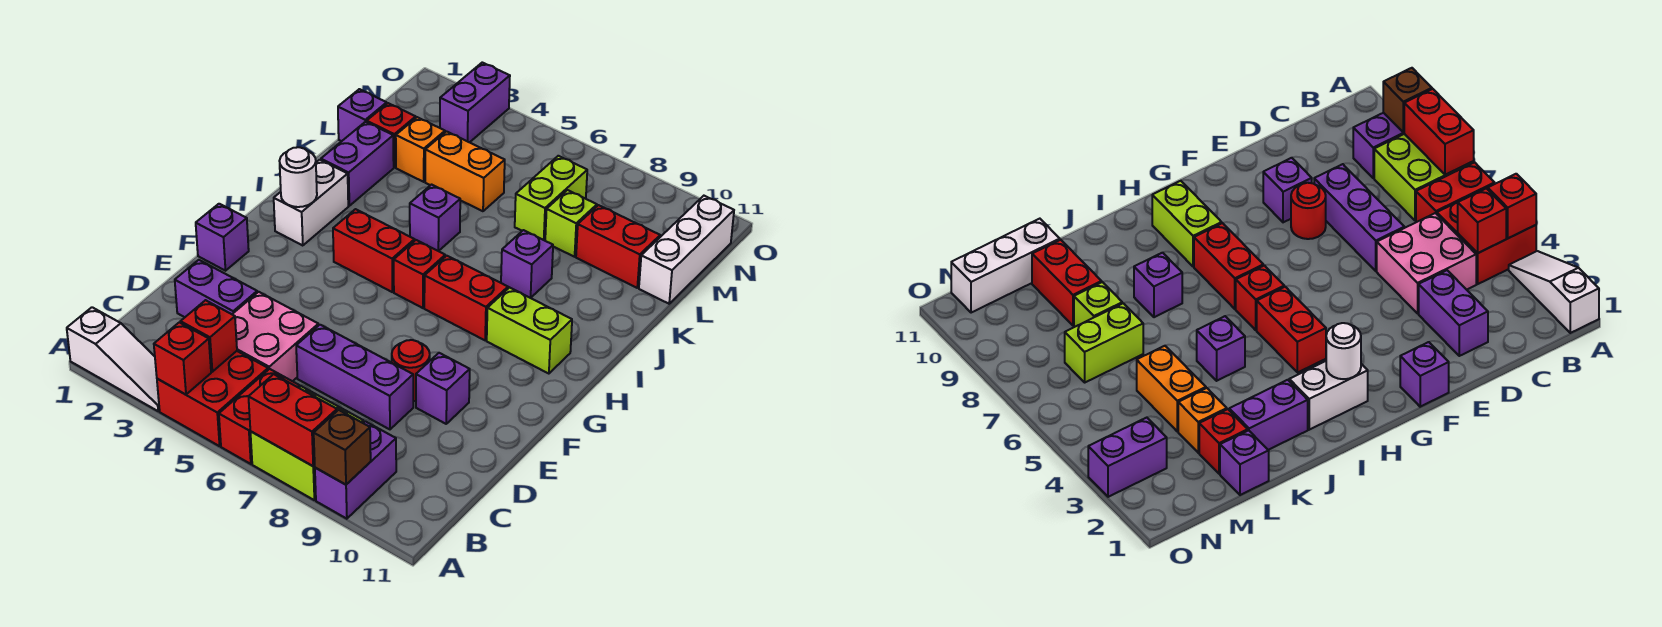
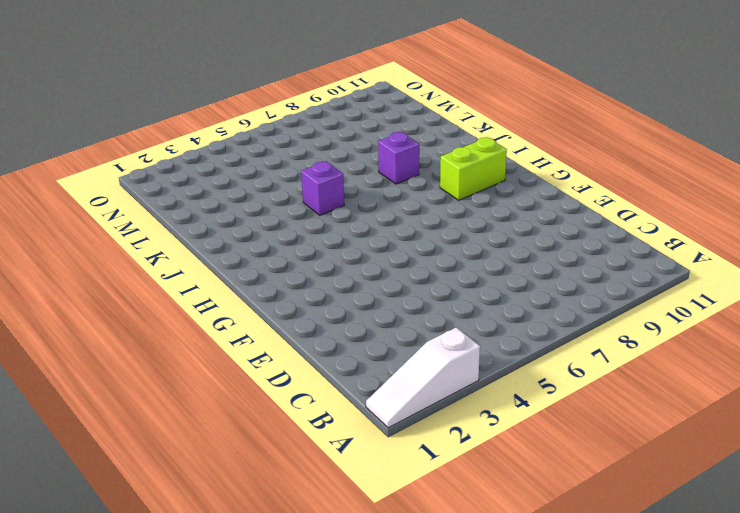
white 1x3 slope [366,327,480,428] -> white 1x3 slope turned to [67,307,160,411]
none -> red 2x2 brick [157,351,268,446]
none -> red 1x2 brick [219,369,300,464]
none -> lime 2x2 brick [251,386,363,500]
none -> purple 1x2 brick [315,421,396,519]

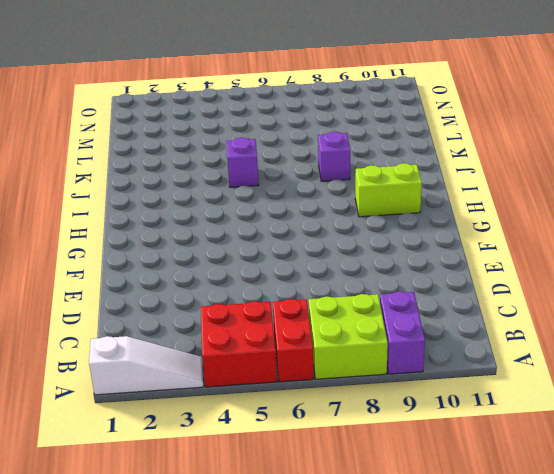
none -> pink 2x2 brick [232,292,318,381]
none -> purple 1x2 brick [175,260,257,317]
none -> purple 1x3 brick [296,325,413,429]
none -> red 1x1 round brick [392,340,430,401]

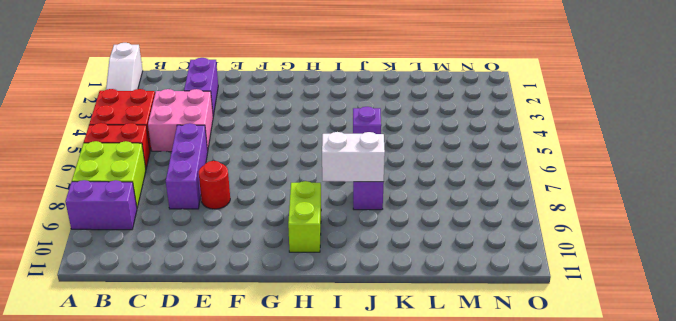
white 1x2 brick [322,132,385,182] -> white 1x2 brick moved to [274,160,348,246]
none -> purple 1x1 brick [416,353,470,424]
none -> purple 1x1 brick [196,204,249,271]
none -> red 1x2 brick [333,209,414,292]
none -> red 1x1 brick [394,240,445,308]

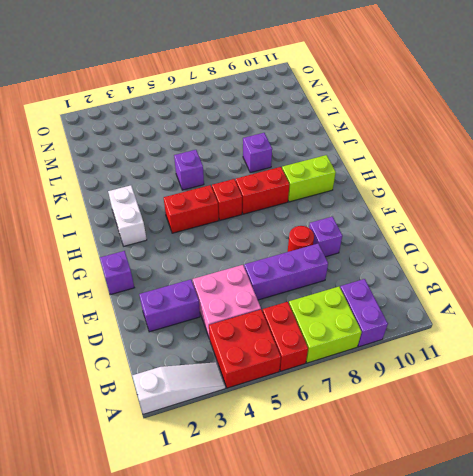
none -> purple 1x2 brick [321,122,394,206]
none -> purple 1x1 brick [338,89,387,141]
none -> red 1x1 brick [367,103,416,167]
none -> orange 1x1 brick [396,117,445,182]

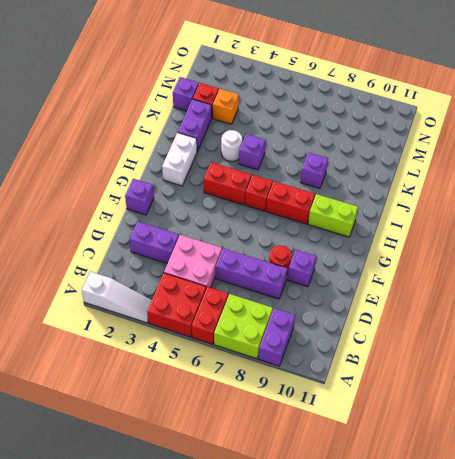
white 1x1 round brick [221,130,242,161] -> white 1x1 round brick moved to [280,147,317,207]
none -> orange 1x2 brick [425,132,505,211]
none -> lime 1x2 brick [515,156,587,241]
none -> lime 1x1 brick [545,190,597,257]
none -> red 1x2 brick [576,205,660,288]

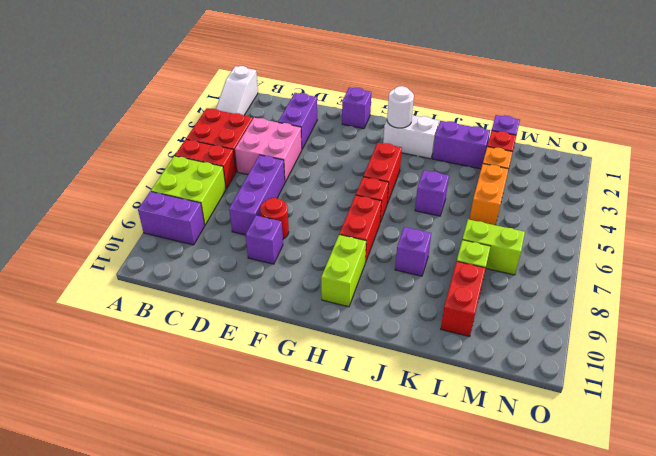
none -> white 1x3 brick [639,196,734,304]
none -> purple 1x2 brick [440,63,510,142]
none -> red 1x1 brick [154,322,211,395]
none -> red 1x2 brick [248,374,337,466]

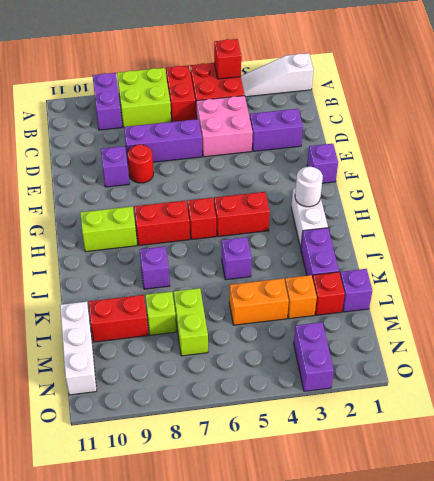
none -> red 1x2 brick [248,374,337,466]
none -> brown 1x1 brick [314,410,371,485]
none -> red 1x1 brick [181,300,237,372]

